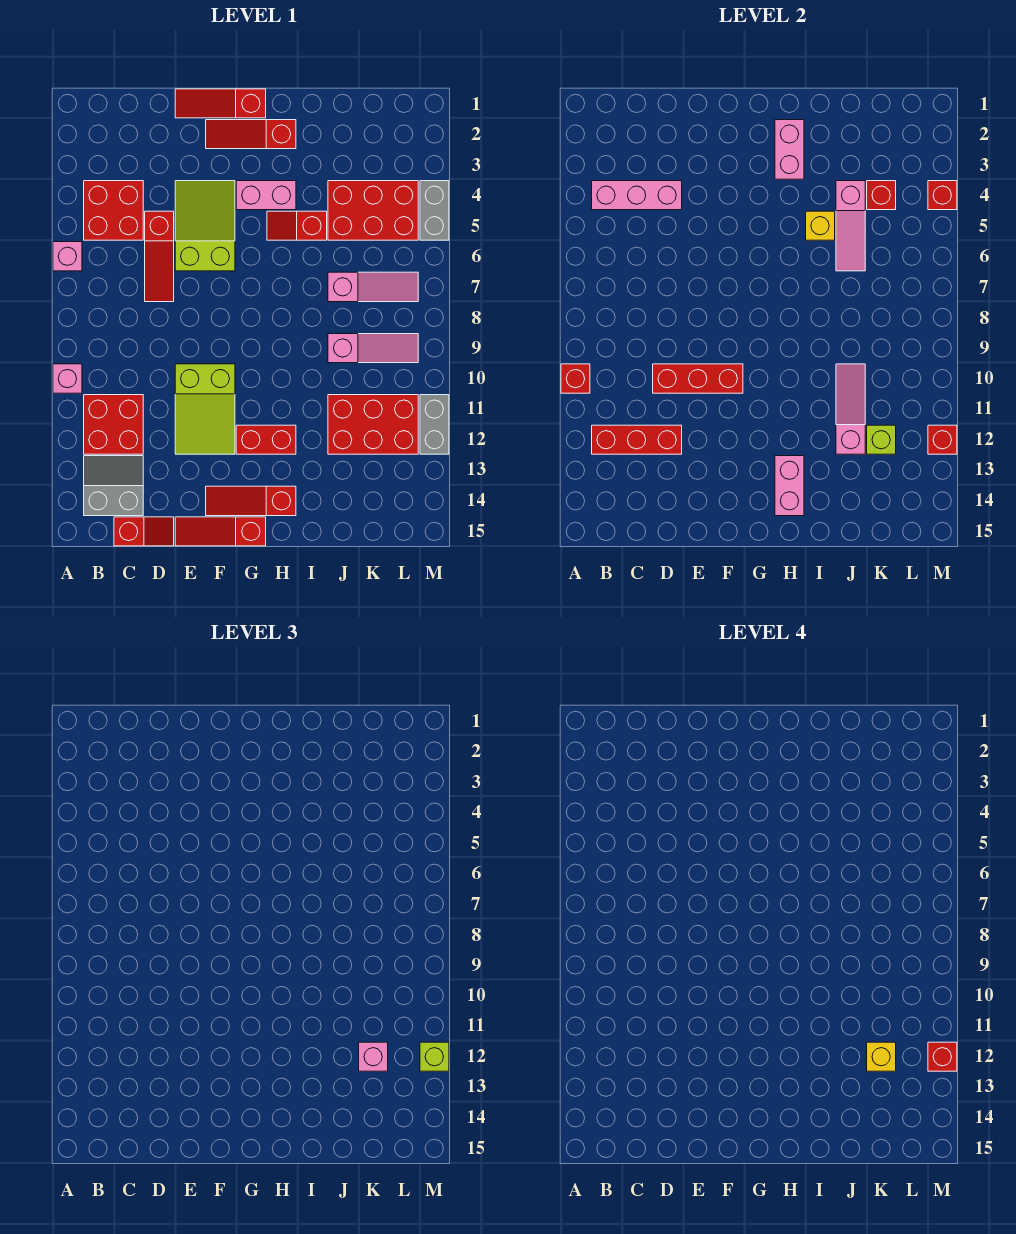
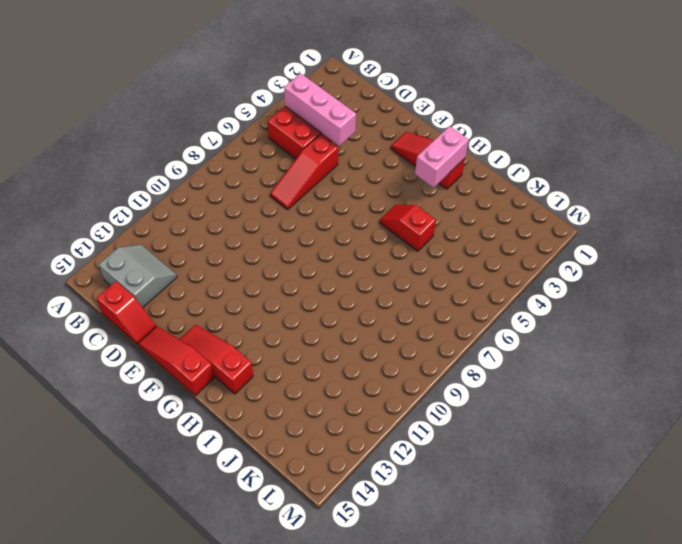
none -> pink 1x1 brick [53,242,82,271]
none -> pink 1x1 brick [53,364,82,393]
none -> red 2x2 brick [84,395,143,454]
none -> red 1x3 slope [175,89,266,118]

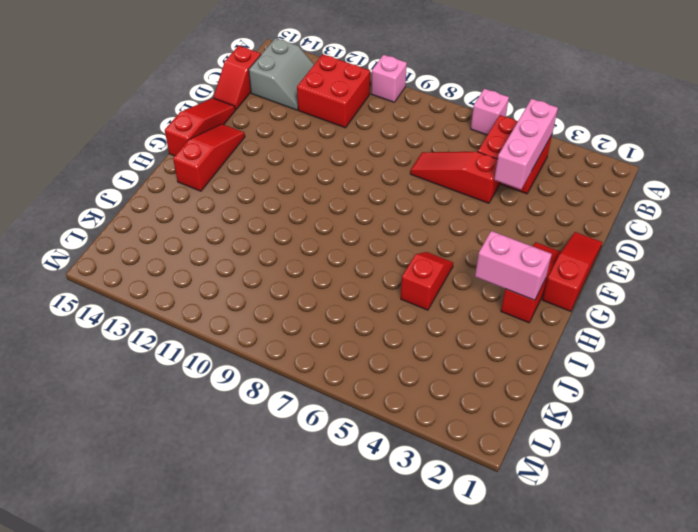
none -> lime 2x3 slope [175,181,235,271]
none -> lime 2x3 slope [175,364,235,454]
none -> pink 1x2 brick [236,181,296,210]
none -> red 1x2 brick [236,425,296,454]

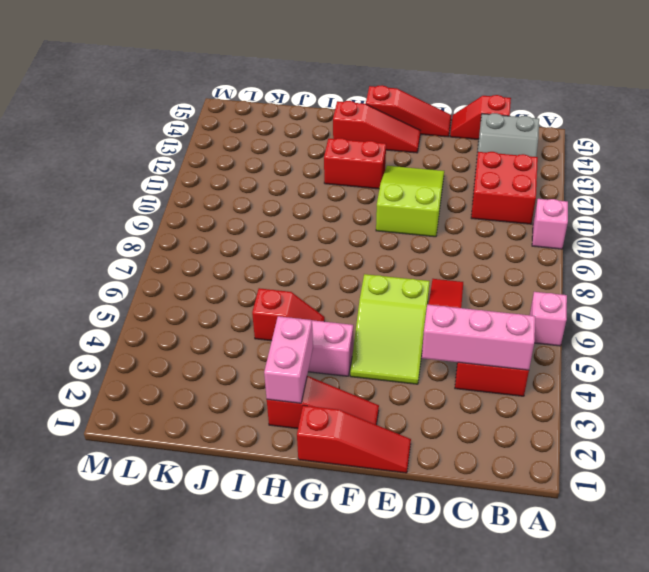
none -> red 2x3 brick [328,181,418,240]
none -> pink 1x3 slope [328,272,418,302]
none -> pink 1x3 slope [328,334,418,363]
none -> red 2x3 brick [328,395,418,454]

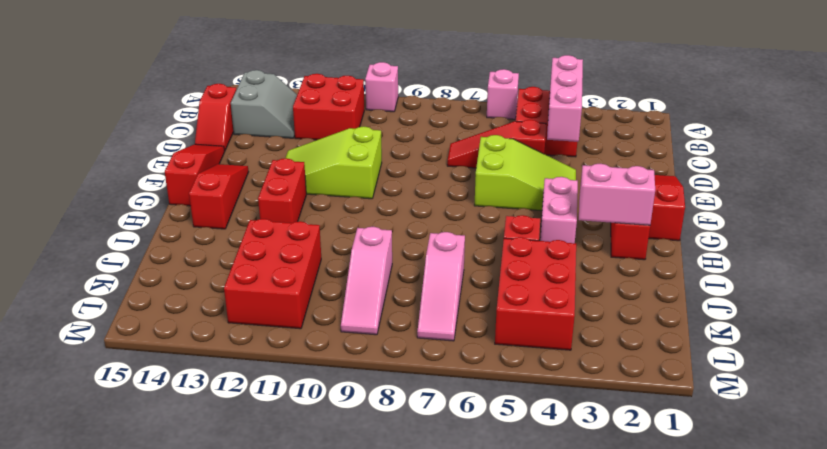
none -> grey 1x2 brick [420,181,449,240]
none -> grey 1x2 brick [420,395,449,454]
none -> red 1x1 brick [561,364,590,393]
none -> red 1x3 brick [592,425,682,454]

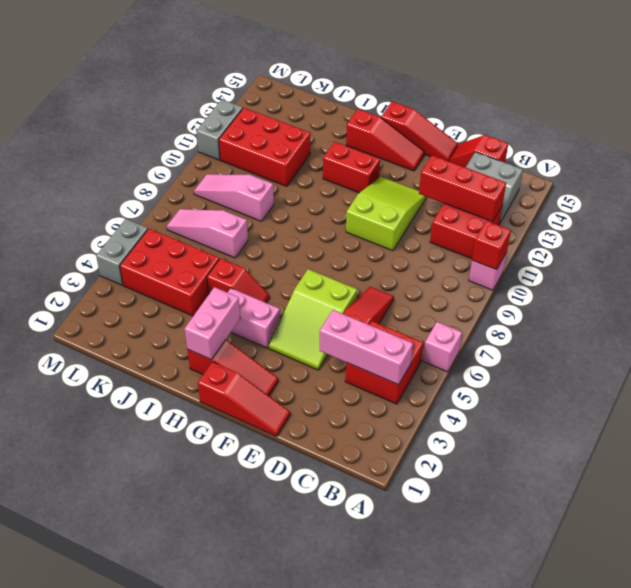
none -> red 1x3 brick [653,364,743,393]
none -> pink 1x2 brick [775,456,804,516]
none -> yellow 1x1 brick [806,211,835,240]
none -> pink 1x3 slope [836,181,865,271]

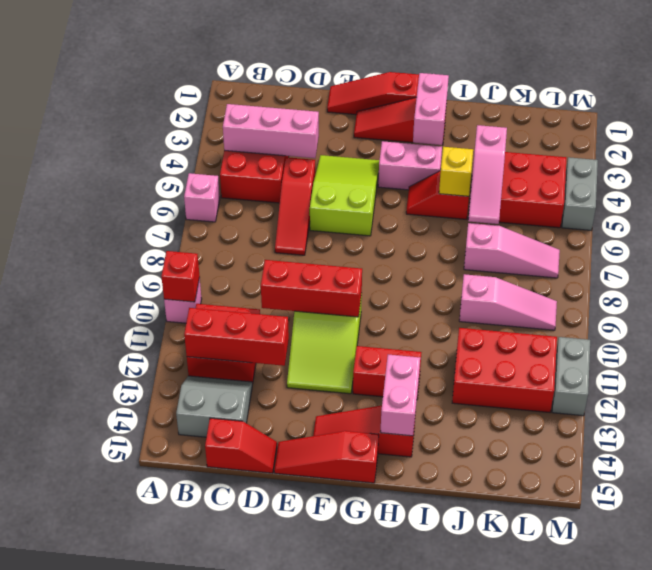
none -> pink 1x3 slope [836,364,865,454]
none -> red 1x1 brick [867,181,896,210]
none -> lime 1x1 brick [867,425,896,454]
none -> red 1x1 brick [928,181,957,210]

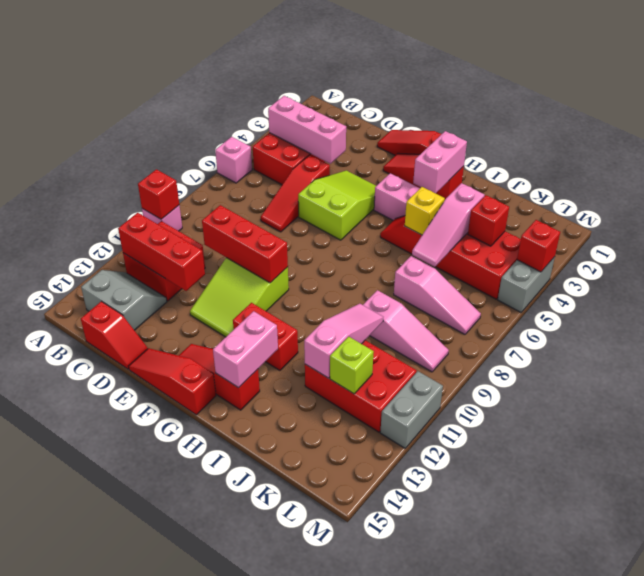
none -> red 1x1 brick [928,425,957,454]
none -> pink 1x1 brick [359,1042,388,1071]
none -> lime 1x1 brick [420,1042,449,1071]
none -> yellow 1x1 brick [867,1042,896,1071]

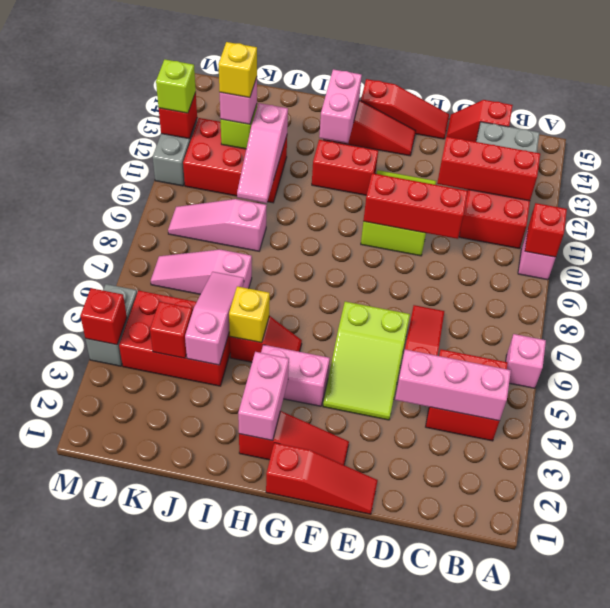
none -> red 1x1 brick [928,1042,957,1071]

